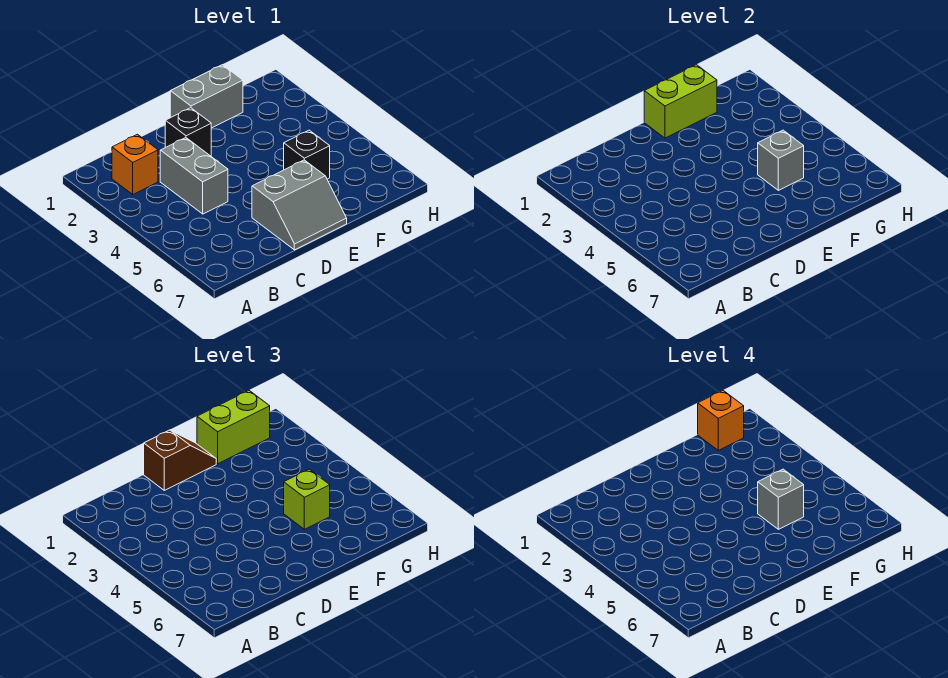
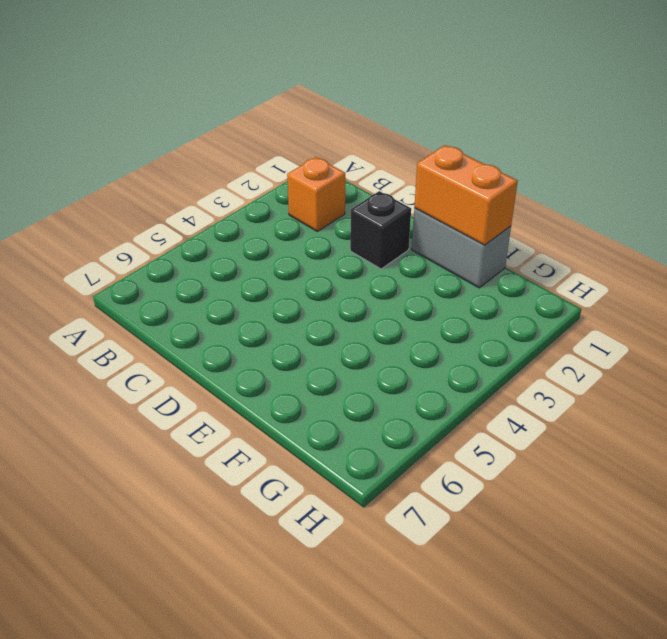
orange 1x2 brick [414,145,518,245] -> lime 1x2 brick [644,65,717,138]
none -> grey 1x2 brick [160,137,228,214]
none -> grey 2x2 slope [252,160,347,250]
none -> black 1x1 brick [284,130,330,179]

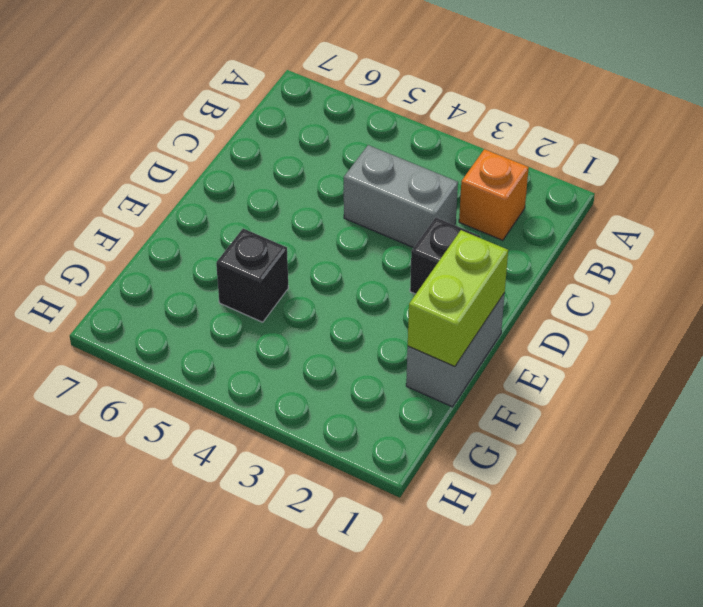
none -> grey 2x2 slope [252,160,347,250]
none -> grey 1x1 brick [758,130,804,190]
none -> brown 1x2 slope [144,430,216,490]

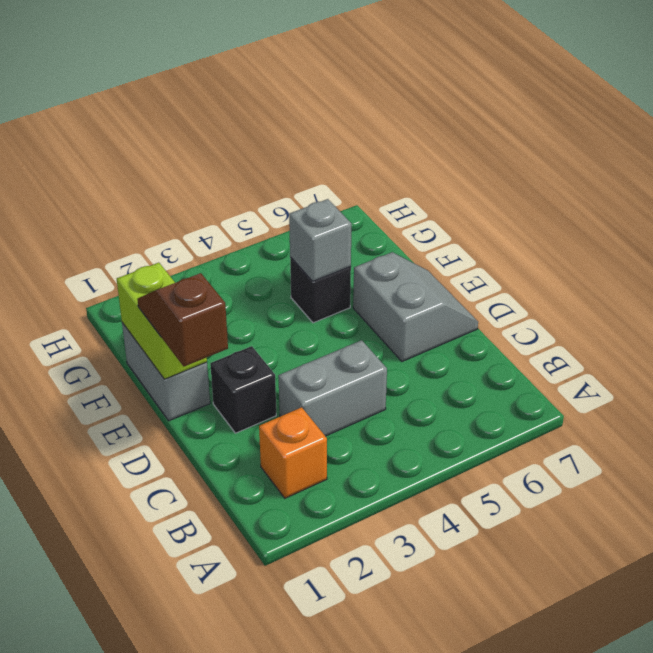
none -> lime 1x2 brick [197,391,270,464]
none -> lime 1x1 brick [284,469,330,529]
none -> grey 1x1 brick [758,469,804,529]

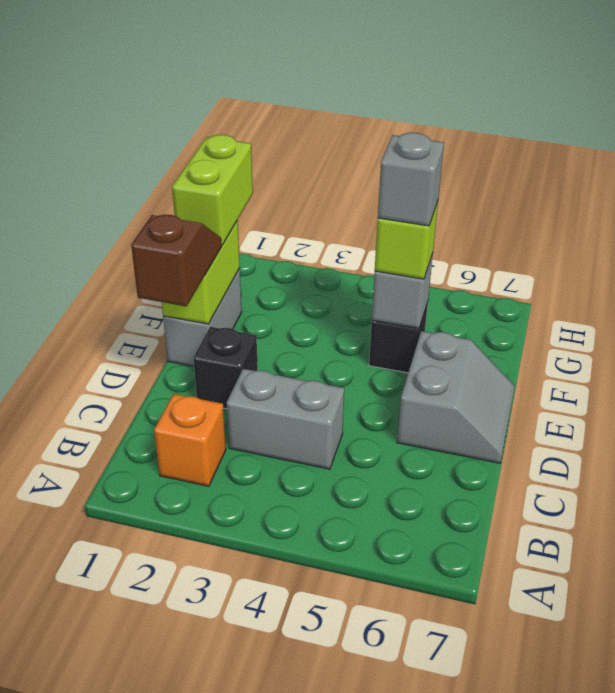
none -> orange 1x1 brick [698,391,744,450]

